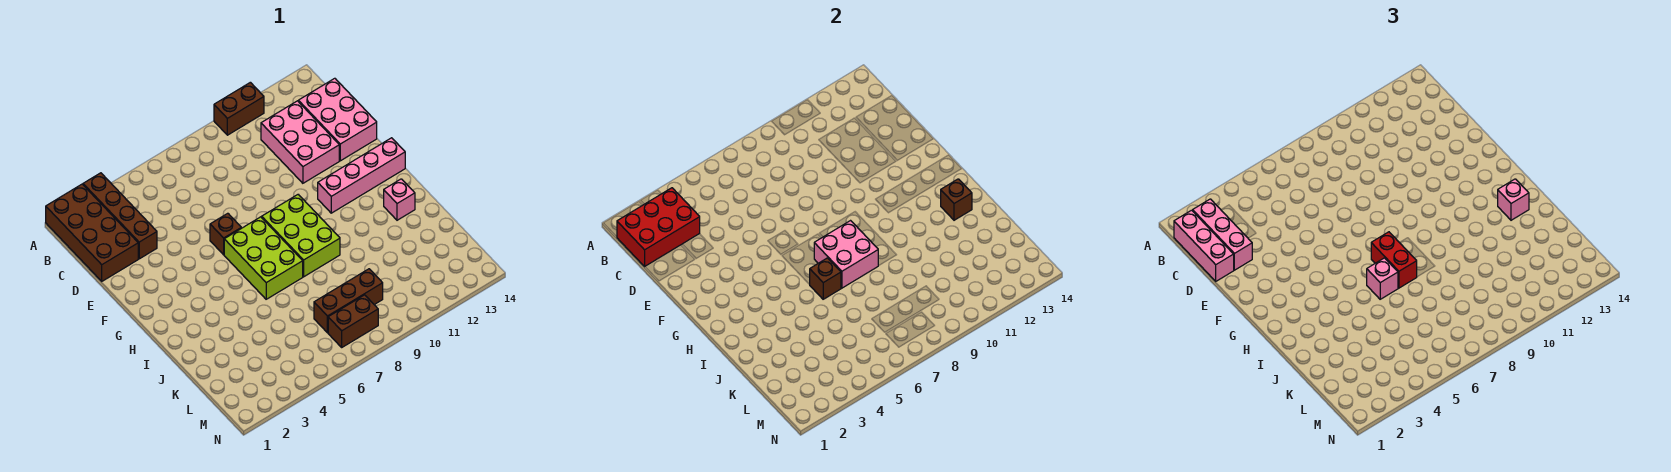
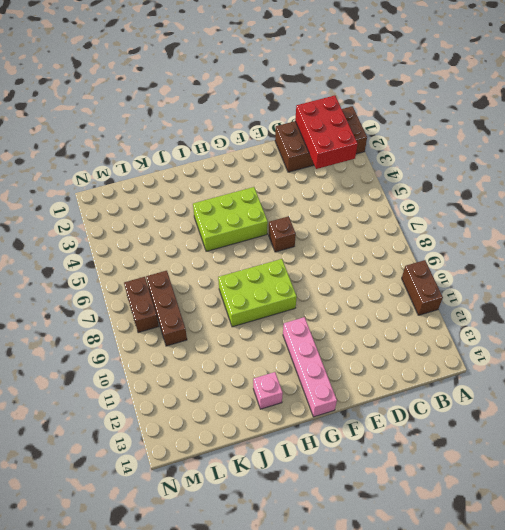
lime 2x3 brick [193,187,268,251] -> lime 2x3 brick moved to [224,217,303,299]
none -> brown 1x4 brick [83,173,157,259]
none -> pink 2x3 brick [261,101,339,183]
none -> pink 2x3 brick [298,78,377,161]

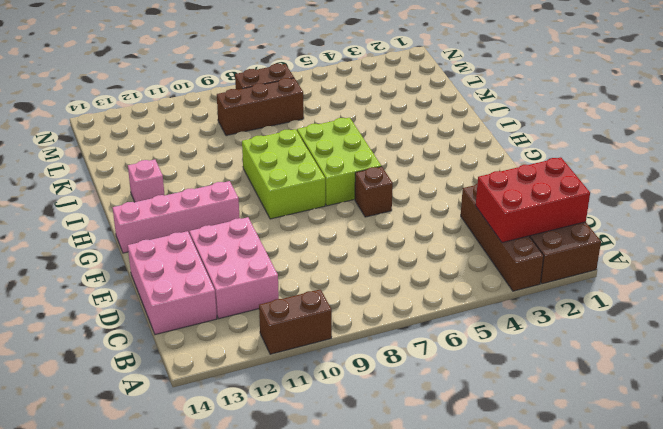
none -> pink 2x2 brick [814,221,878,288]
none -> brown 1x1 brick [810,258,841,299]
none -> brown 1x1 brick [941,179,972,220]

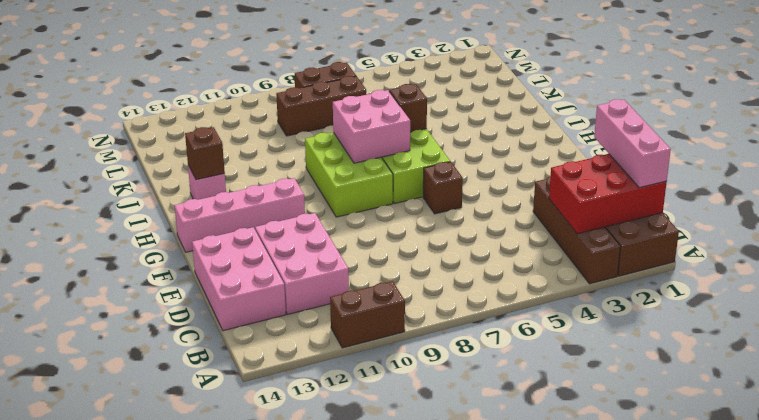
none -> pink 1x3 brick [1193,199,1252,270]
none -> red 1x2 brick [1371,232,1417,288]
none -> pink 1x1 brick [1367,258,1398,299]

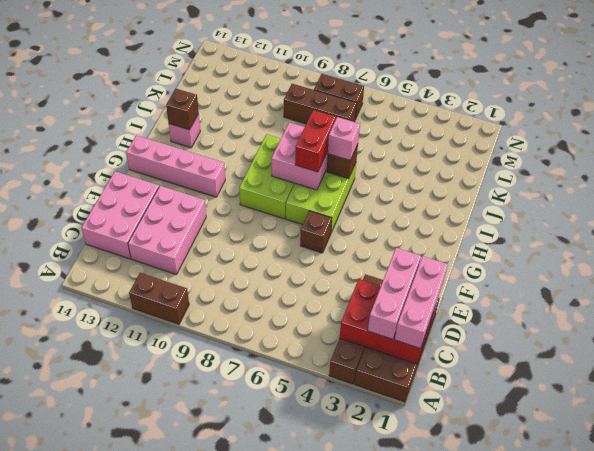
none -> pink 1x1 brick [1498,179,1529,220]

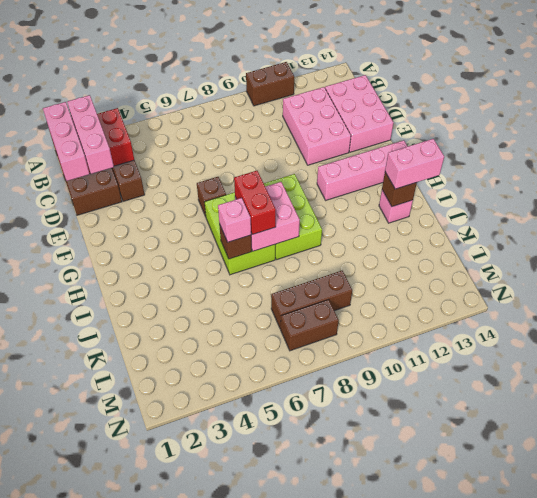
pink 1x2 brick [385,139,444,189] -> pink 1x1 brick [1498,179,1529,220]

